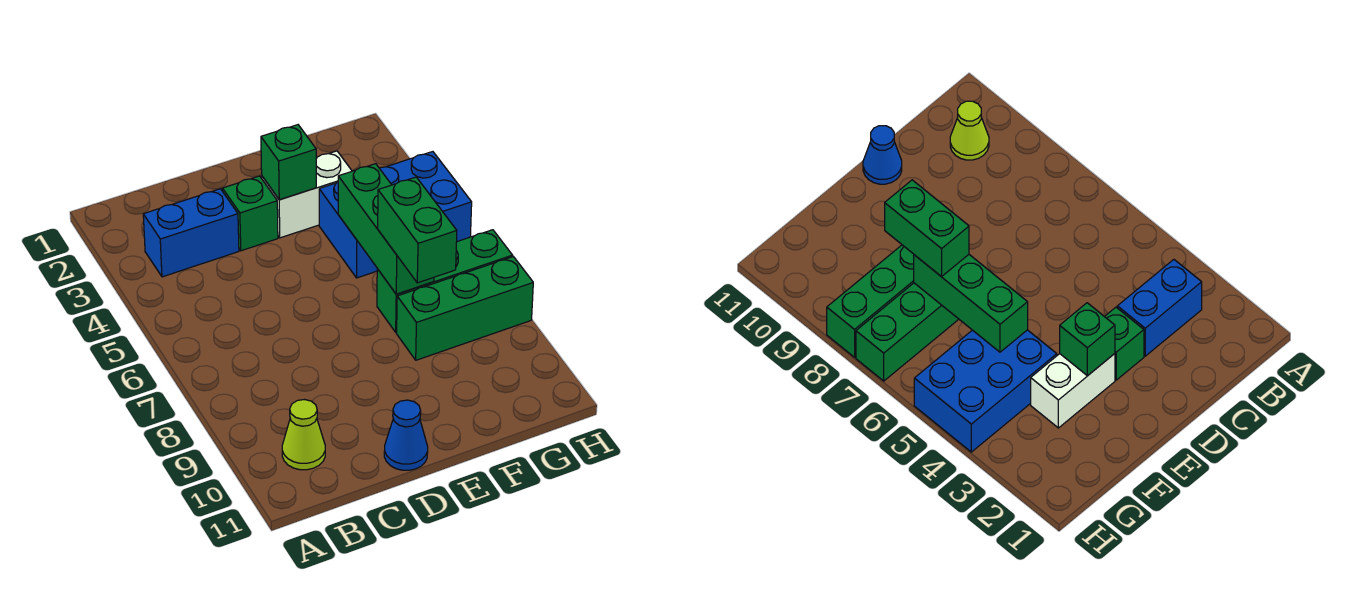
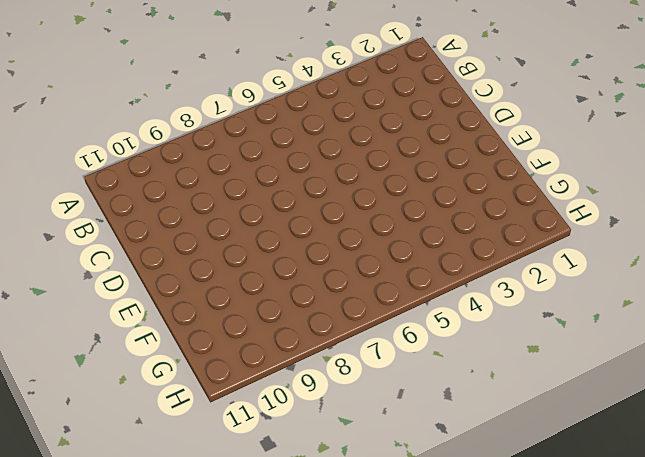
none -> blue 1x2 brick [143,189,239,277]
none -> lime 1x1 cone [282,400,325,470]

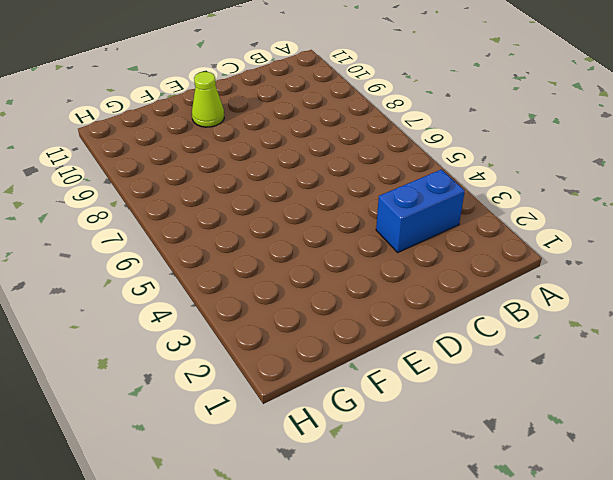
lime 1x1 cone [192,72,224,127] -> lime 1x1 cone moved to [282,400,325,470]
none -> green 1x1 brick [222,176,278,251]
none -> blue 1x1 cone [384,400,428,470]

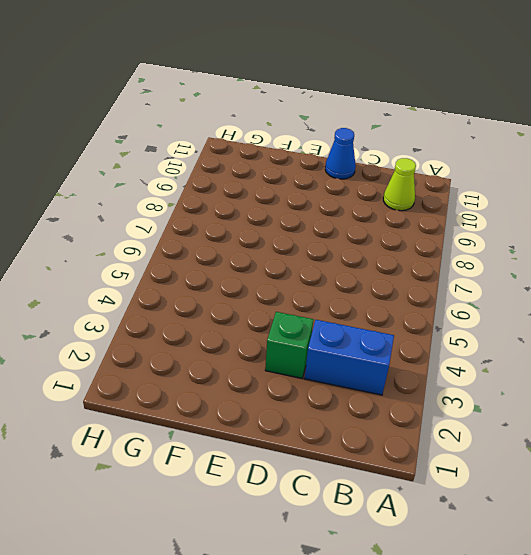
none -> white 1x2 brick [262,151,352,238]
none -> blue 2x3 brick [319,152,472,278]

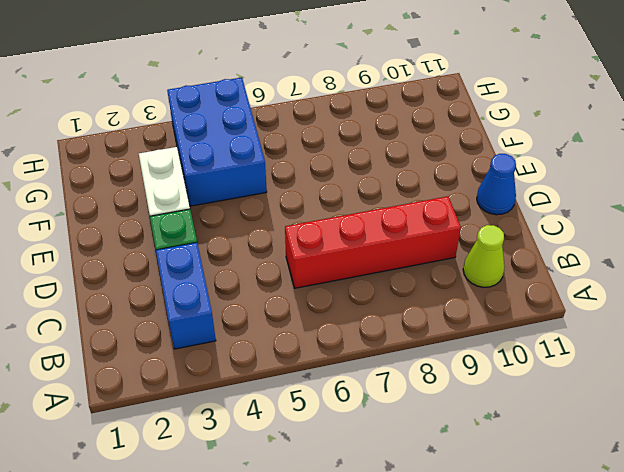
red 1x4 brick [285,196,461,288] -> none
none -> green 1x3 brick [377,230,513,332]
none -> green 1x3 brick [397,257,533,360]

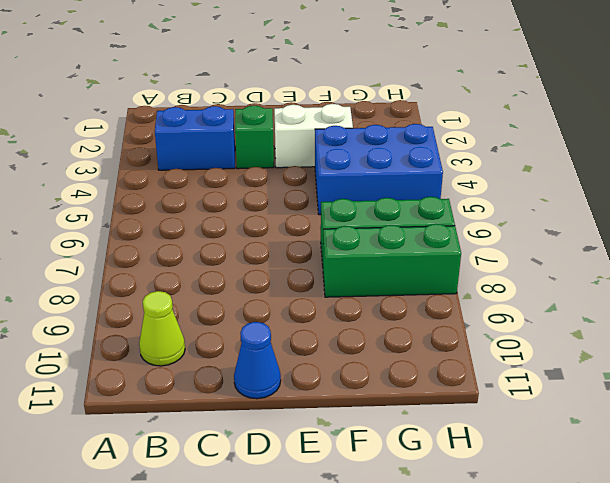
none -> green 1x1 brick [261,125,316,200]
none -> green 1x3 brick [338,164,434,294]

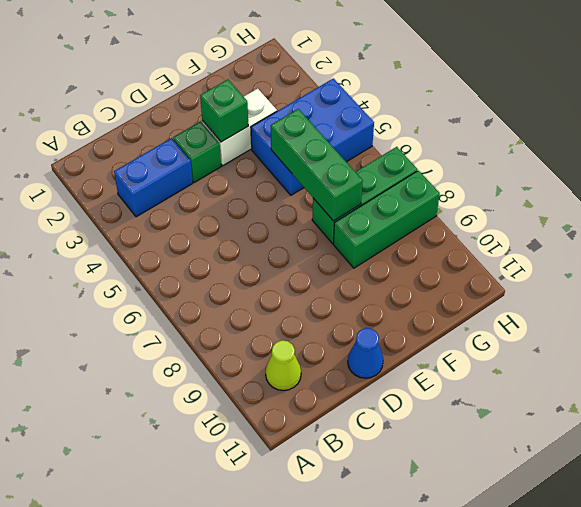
none -> green 1x2 brick [378,177,457,283]

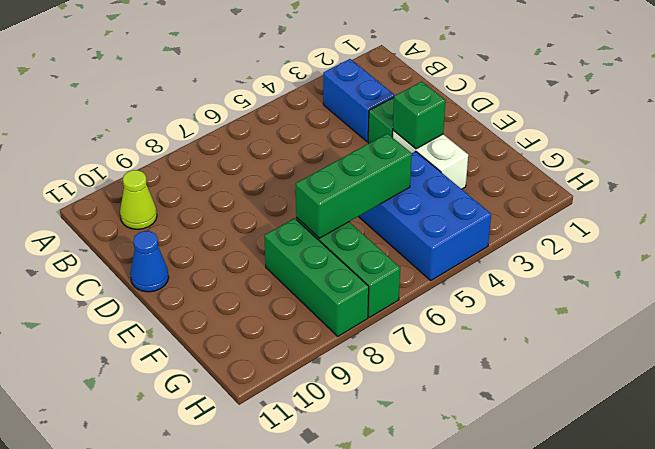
none -> green 1x2 brick [378,177,457,283]

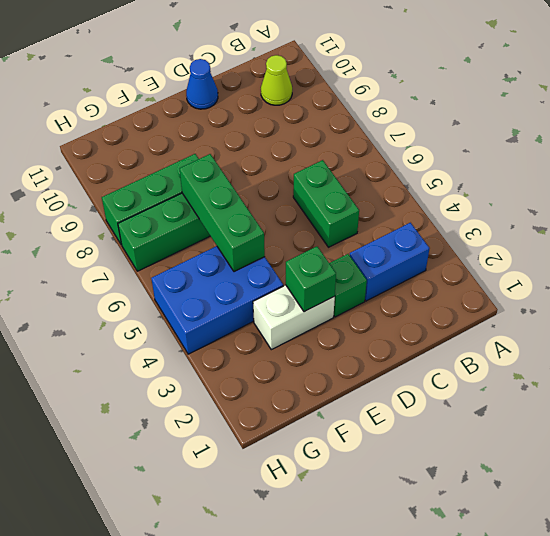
green 1x2 brick [293,160,359,247] -> green 1x2 brick moved to [378,177,457,283]

